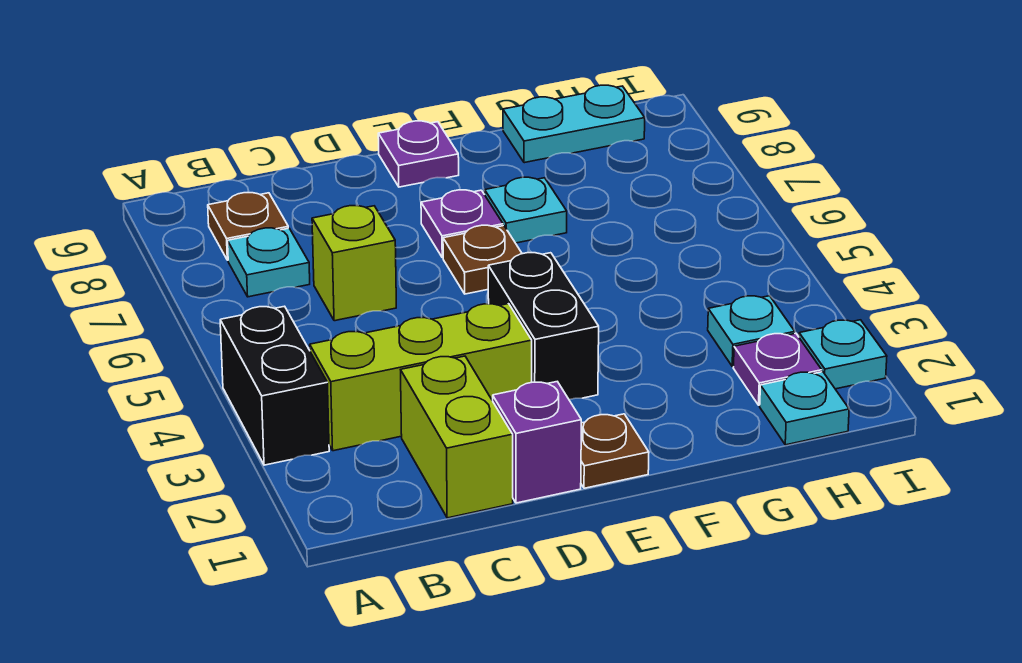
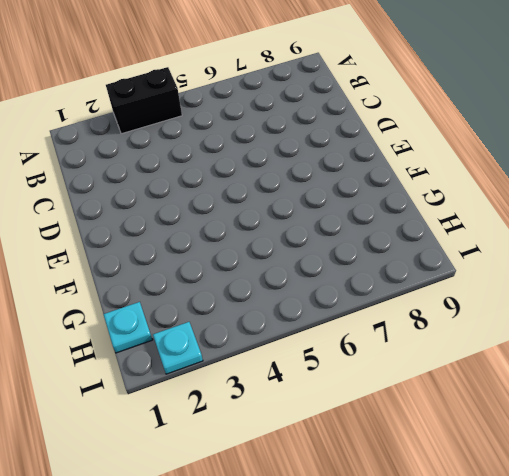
none -> lime 1x3 brick [310,304,532,451]
none -> cyan 1x1 plate [228,228,310,297]
none -> brown 1x1 plate [208,193,288,260]

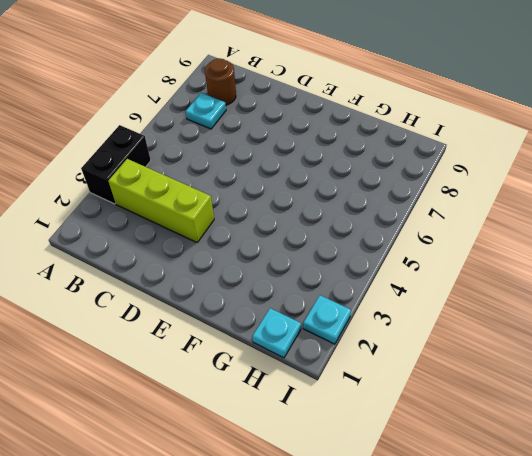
brown 1x1 round brick [205,58,236,105] -> brown 1x1 plate [208,193,288,260]
none -> lime 1x2 brick [401,356,513,518]
none -> lime 1x1 brick [312,206,396,321]
none -> purple 1x1 brick [493,382,581,503]

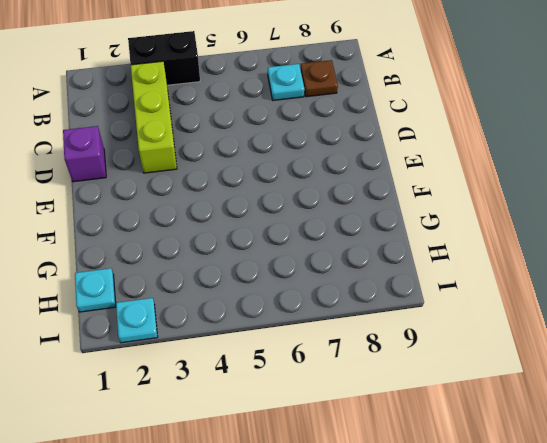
none -> lime 1x2 brick [401,356,513,518]
none -> lime 1x1 brick [312,206,396,321]
none -> brown 1x1 plate [581,414,649,488]

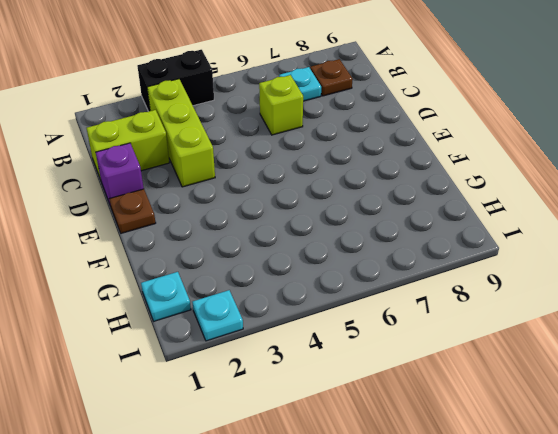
none -> black 1x2 brick [488,253,599,400]
none -> brown 1x1 plate [443,225,522,294]
none -> purple 1x1 plate [421,190,503,258]

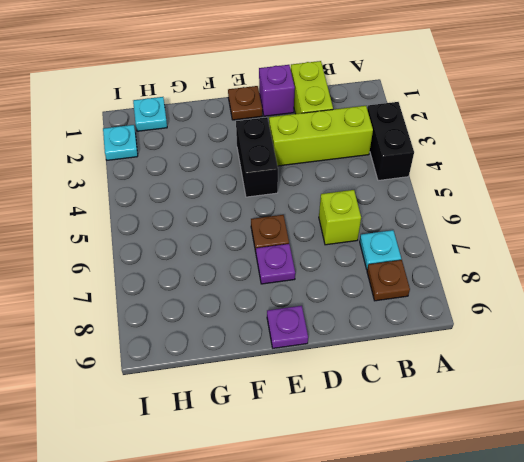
none -> cyan 1x1 plate [485,177,567,243]
none -> cyan 1x2 plate [503,85,645,163]
none -> purple 1x1 plate [733,333,822,405]

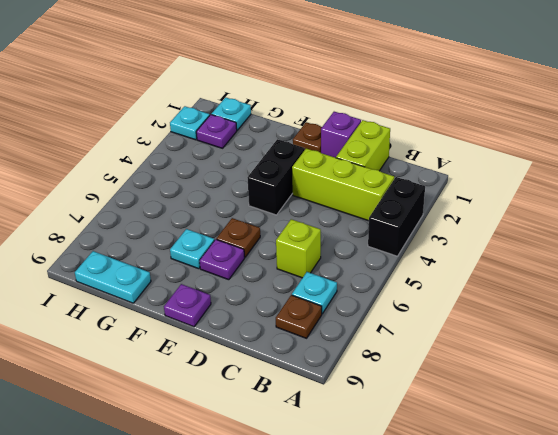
none -> cyan 1x1 plate [708,296,795,366]

